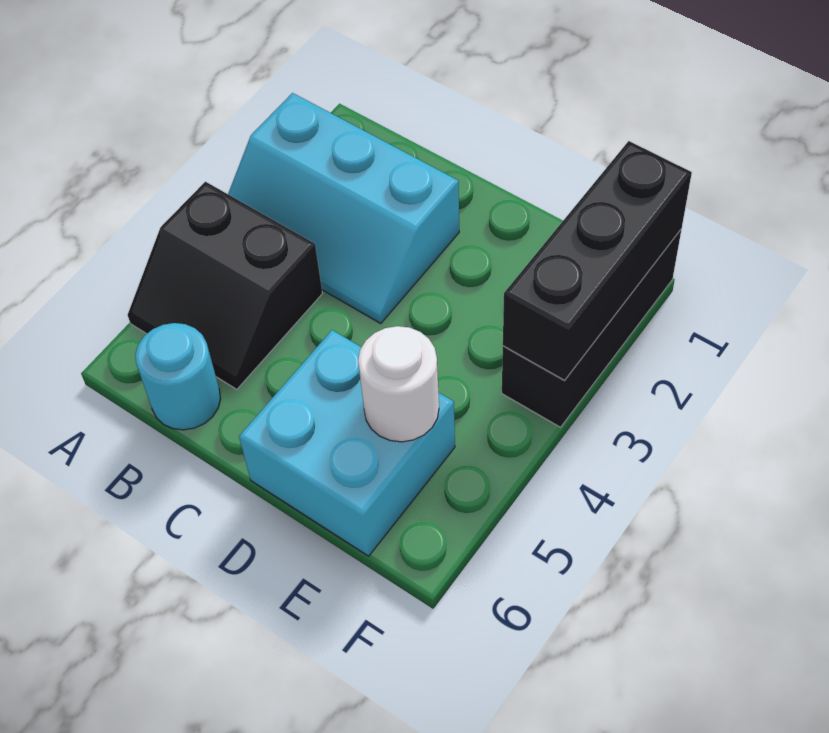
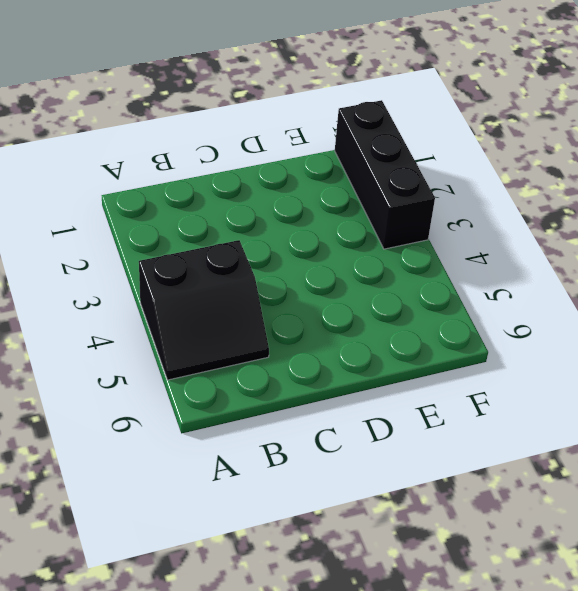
none -> cyan 2x3 slope [228,93,459,323]
none -> cyan 1x1 round brick [135,323,221,430]

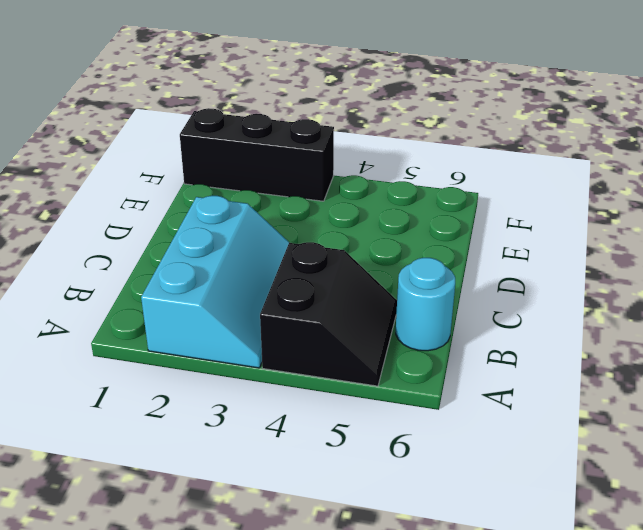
none -> cyan 2x2 brick [239,330,455,556]
none -> white 1x1 round brick [358,326,439,442]

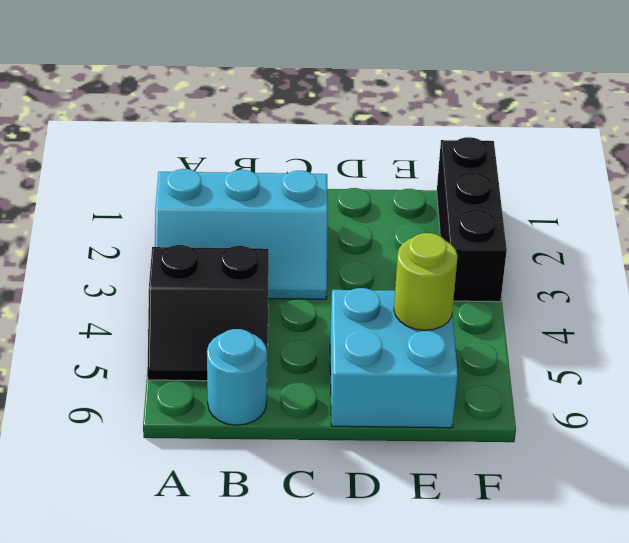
lime 1x1 round brick [394,233,458,330] -> white 1x1 round brick [358,326,439,442]
none -> black 1x3 brick [503,141,692,380]

